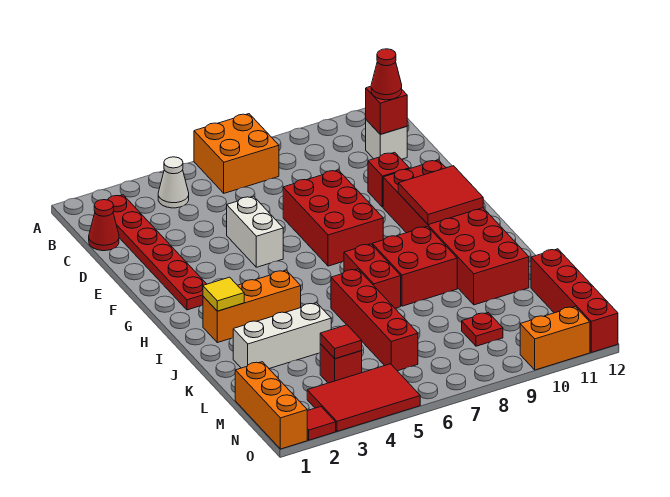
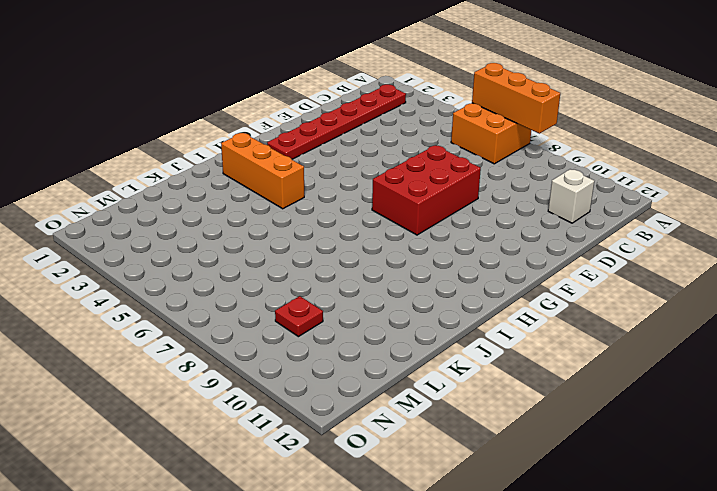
orange 1x3 brick [472,63,560,134] -> orange 1x3 brick turned to [235,362,307,449]
none -> white 1x1 cone [158,157,189,208]
none -> red 1x1 cone [89,200,119,251]
none -> white 1x2 brick [227,196,283,267]

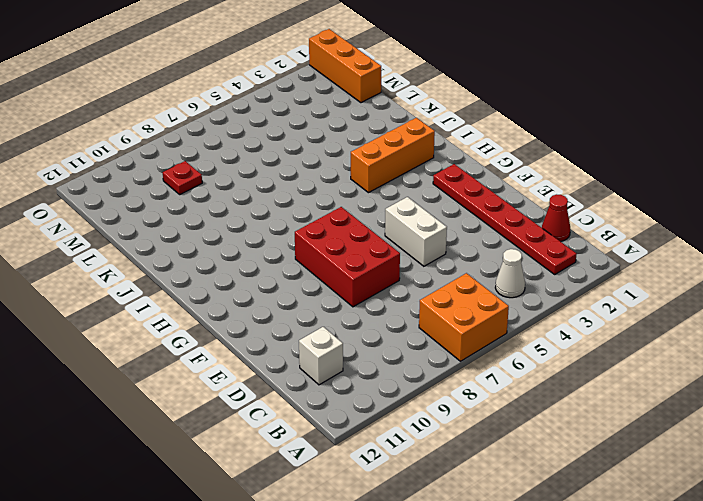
none -> red 1x1 brick [368,152,409,207]
none -> red 2x6 brick [383,160,529,305]
none -> red 1x2 brick [344,244,401,308]

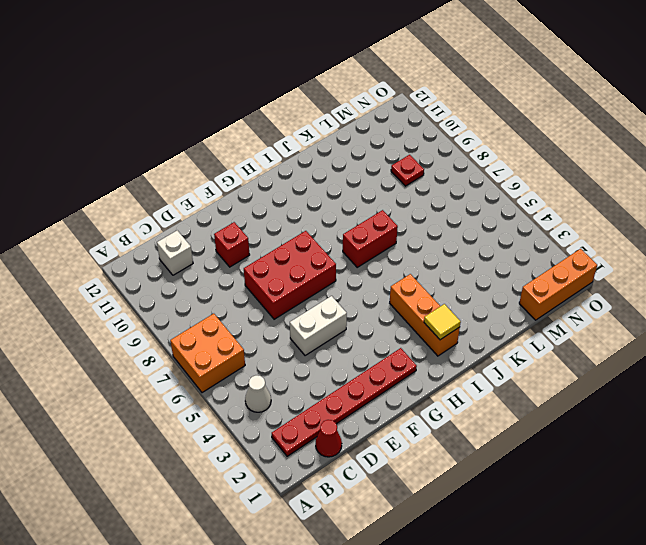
none -> red 2x6 brick [383,160,529,305]
none -> red 2x2 brick [372,226,457,306]
none -> red 1x4 brick [331,269,418,371]

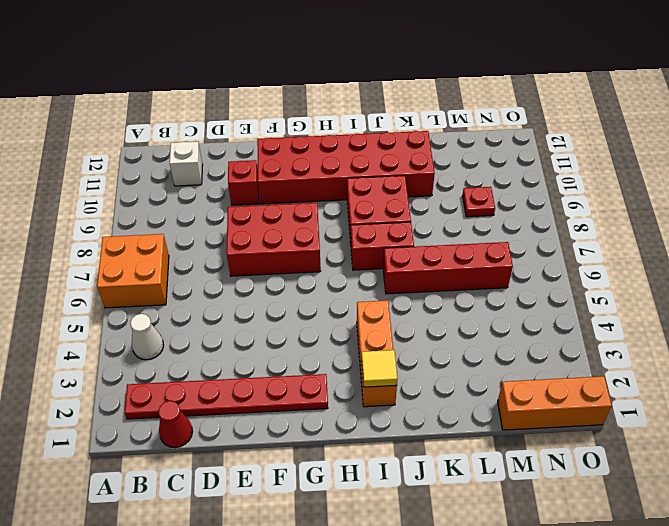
none -> white 1x2 brick [227,196,283,267]
none -> white 1x3 brick [233,303,331,369]
none -> red 1x4 brick [531,249,618,352]

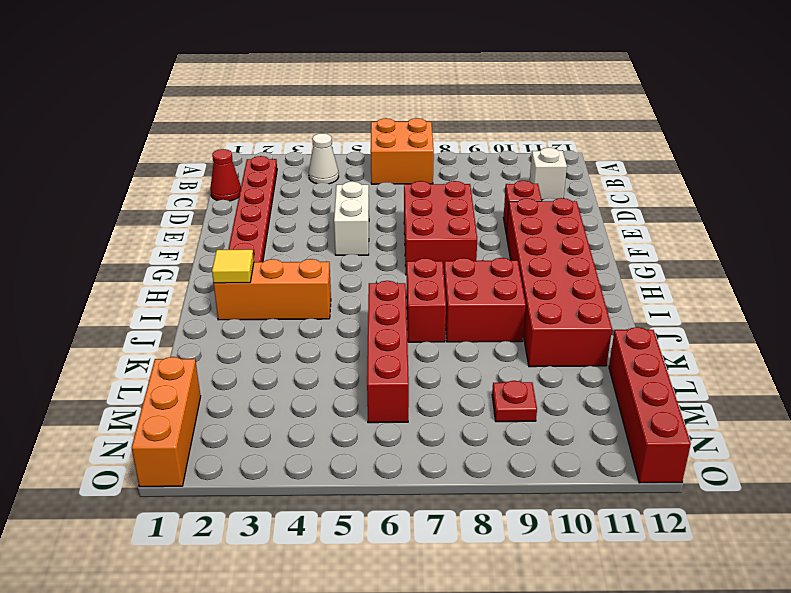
none -> white 1x3 brick [233,303,331,369]
none -> red 1x1 brick [320,344,362,383]
none -> red 2x3 tile [307,364,420,431]

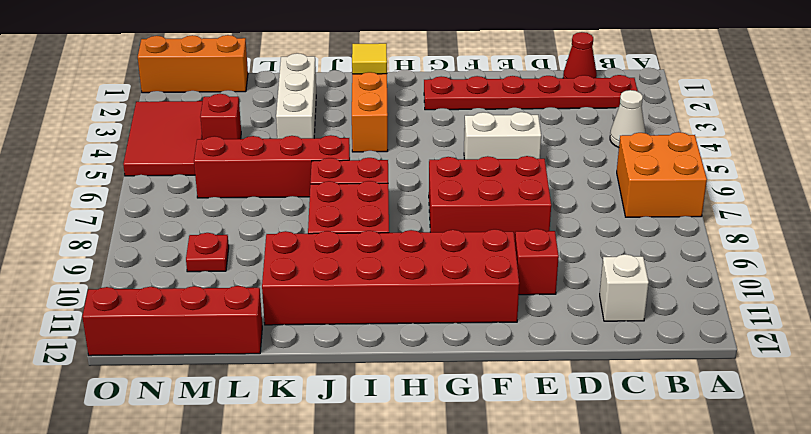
none -> red 1x1 tile [307,407,336,440]
none -> orange 1x2 brick [520,307,590,370]
none -> red 1x1 brick [366,86,407,134]

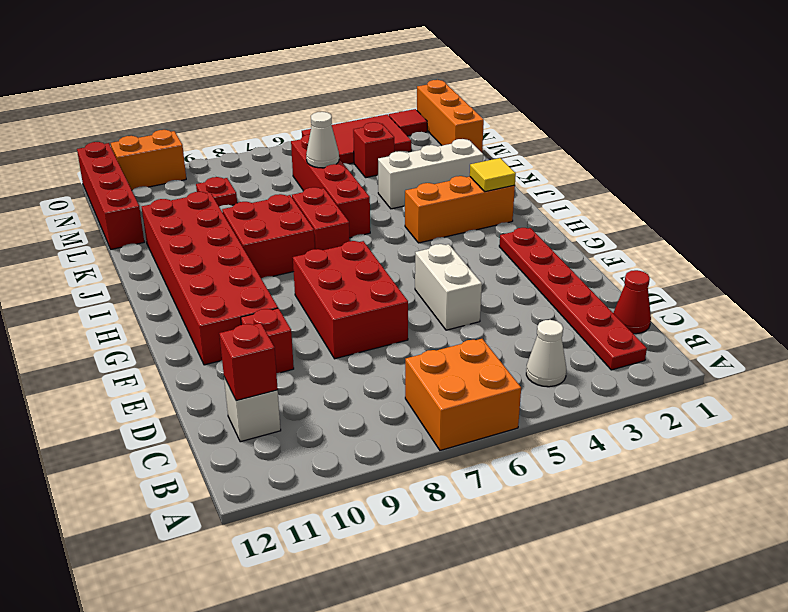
white 1x1 cone [306,112,339,168] -> none
none -> red 2x2 tile [398,166,483,225]
none -> red 1x1 tile [320,325,362,359]
none -> red 1x1 cone [371,49,402,100]

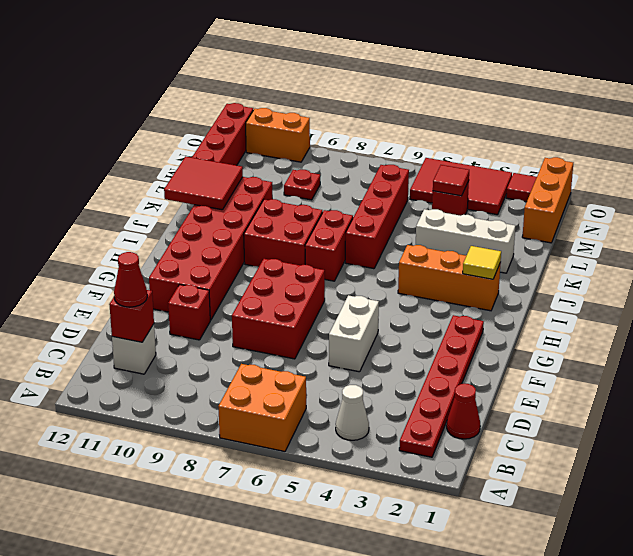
red 2x2 tile [164,156,243,210] -> red 2x2 tile moved to [398,166,483,225]

